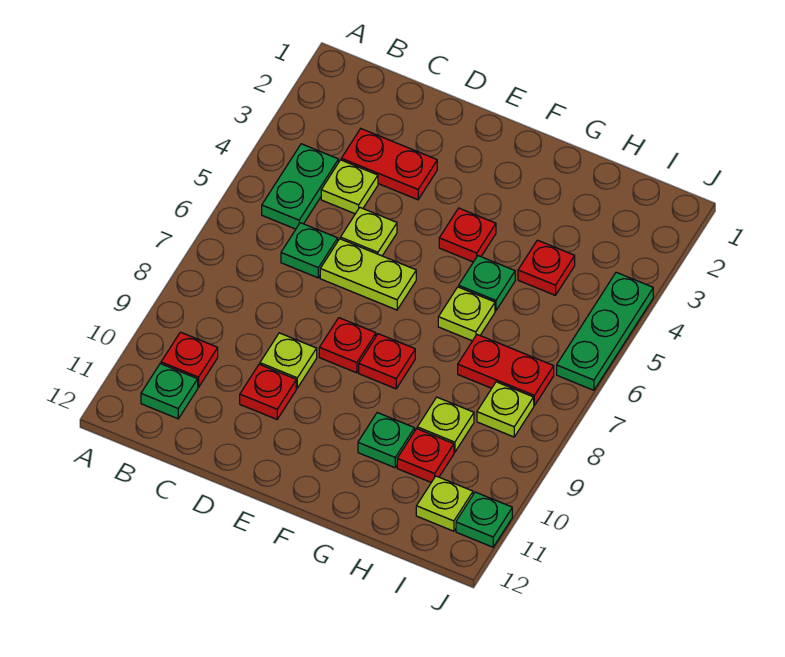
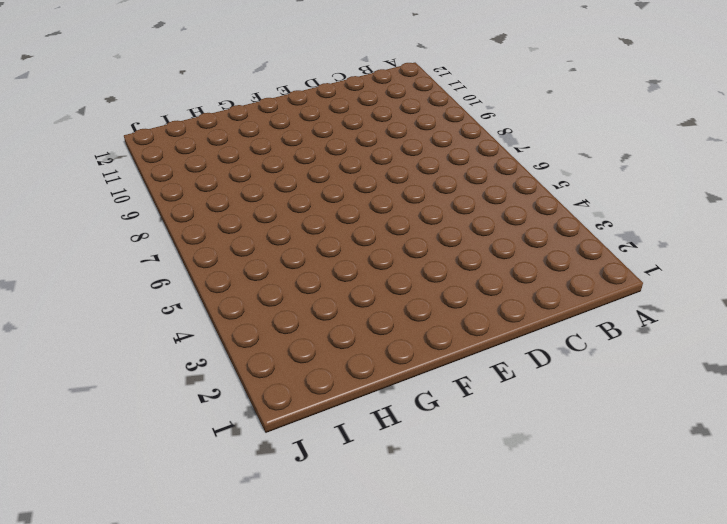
none -> green 1x2 plate [262,144,339,229]
none -> red 1x1 plate [161,332,218,387]
none -> green 1x1 plate [141,364,198,419]

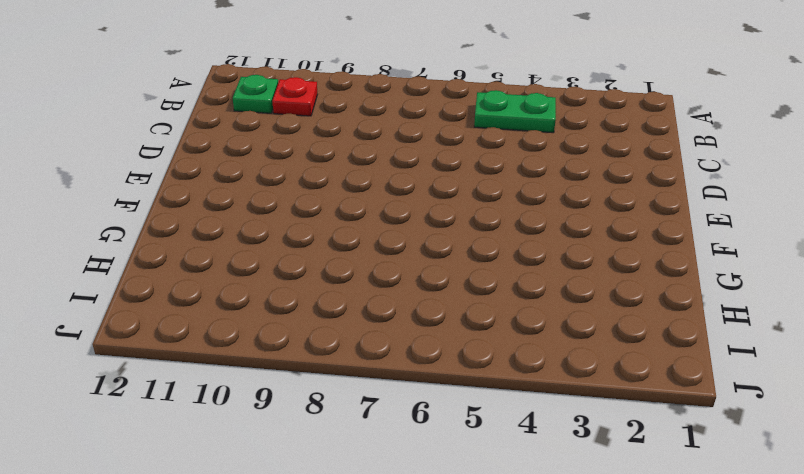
none -> red 1x2 plate [341,129,437,200]
none -> lime 1x1 plate [321,160,378,214]
none -> green 1x1 plate [281,223,338,278]

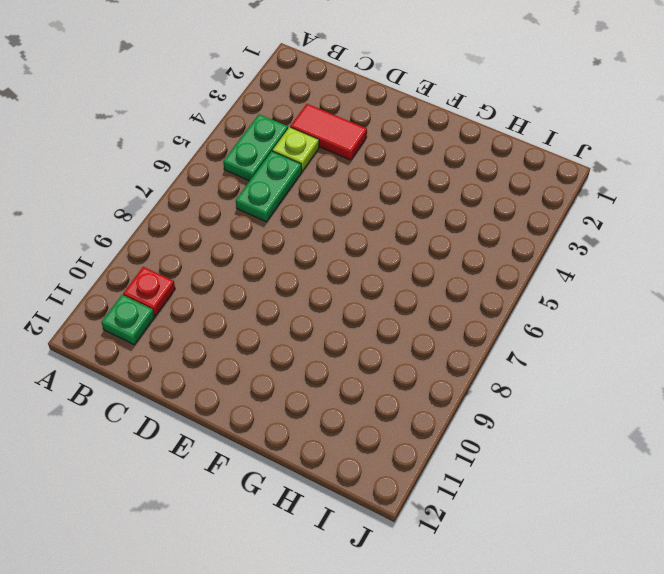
red 1x2 tile [290,104,367,160] -> red 1x2 plate [341,129,437,200]
green 1x2 plate [236,151,302,222] -> green 1x1 plate [281,223,338,278]
none -> lime 1x1 plate [340,208,397,256]
none -> lime 1x2 plate [320,239,416,310]
none -> lime 1x1 plate [260,333,317,388]

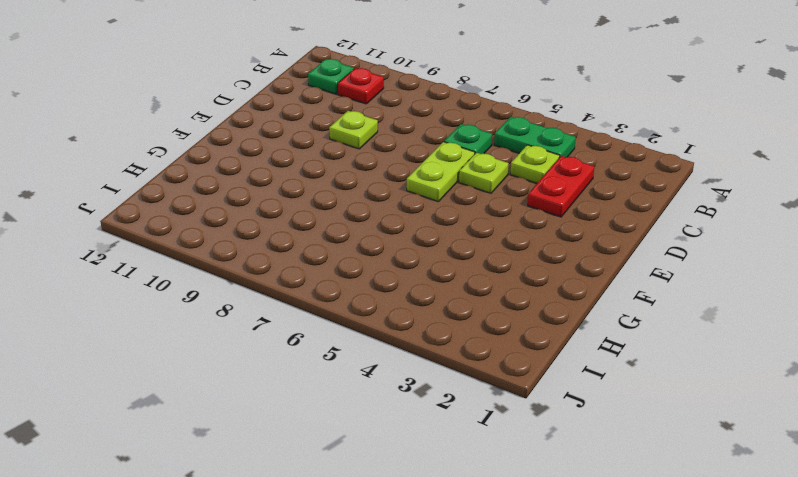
none -> red 1x1 plate [240,364,296,419]
none -> red 1x1 plate [319,318,376,373]
none -> red 1x1 plate [439,208,496,262]

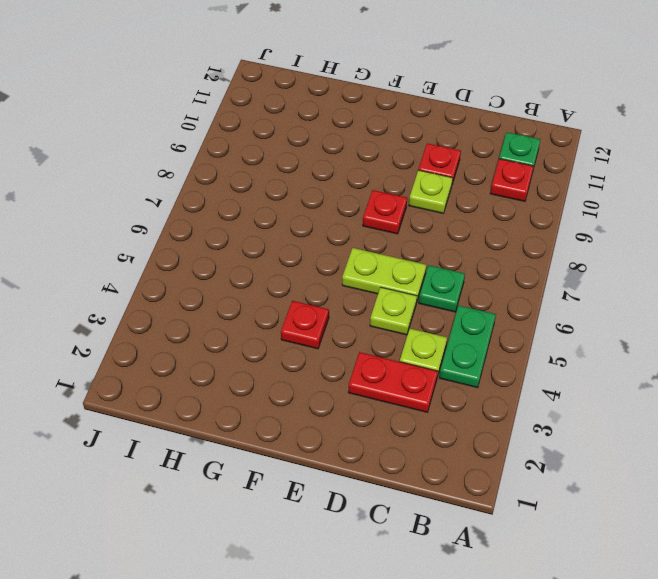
none -> red 1x1 plate [359,334,415,389]
none -> green 1x1 plate [459,256,515,311]
none -> lime 1x1 plate [438,287,495,341]

